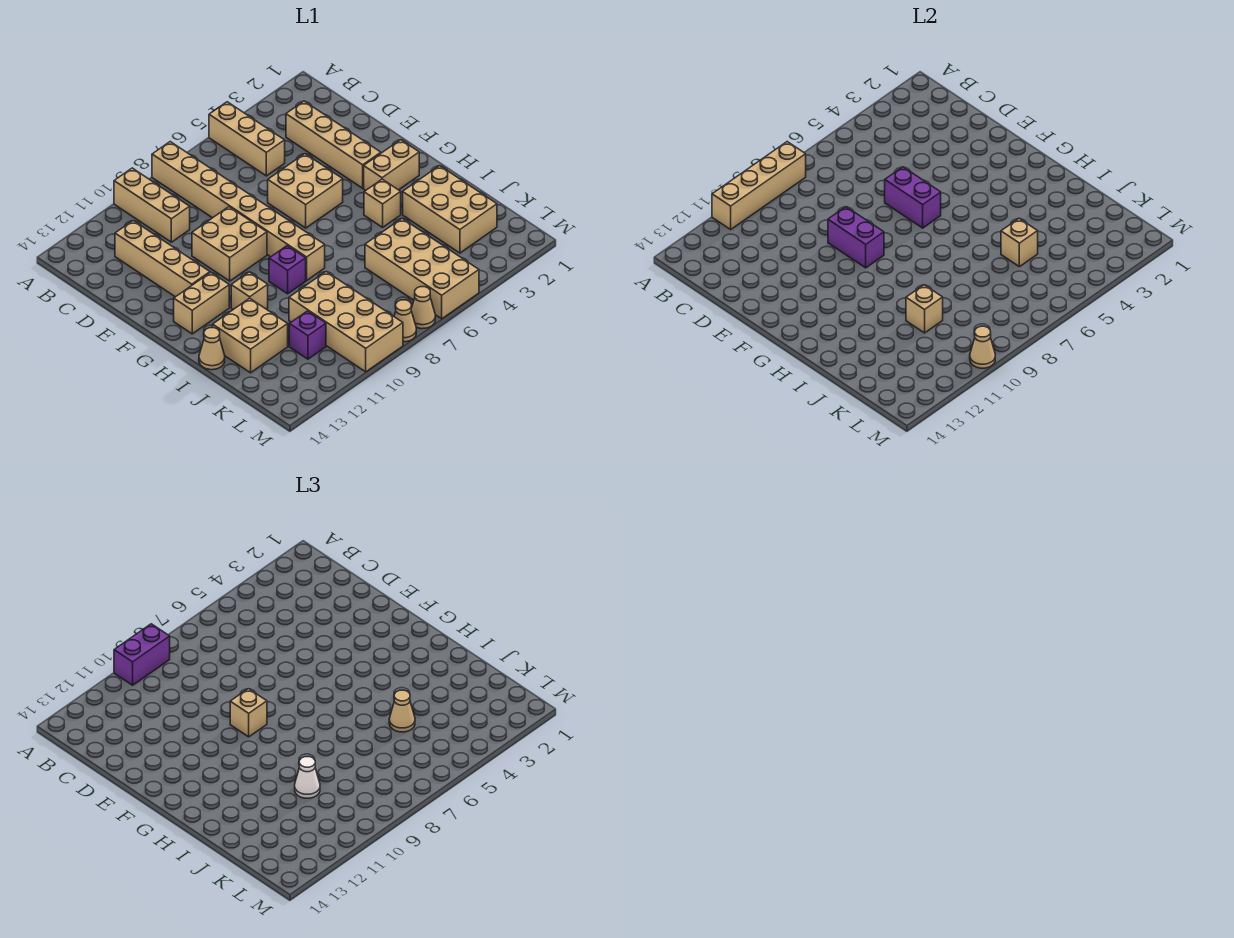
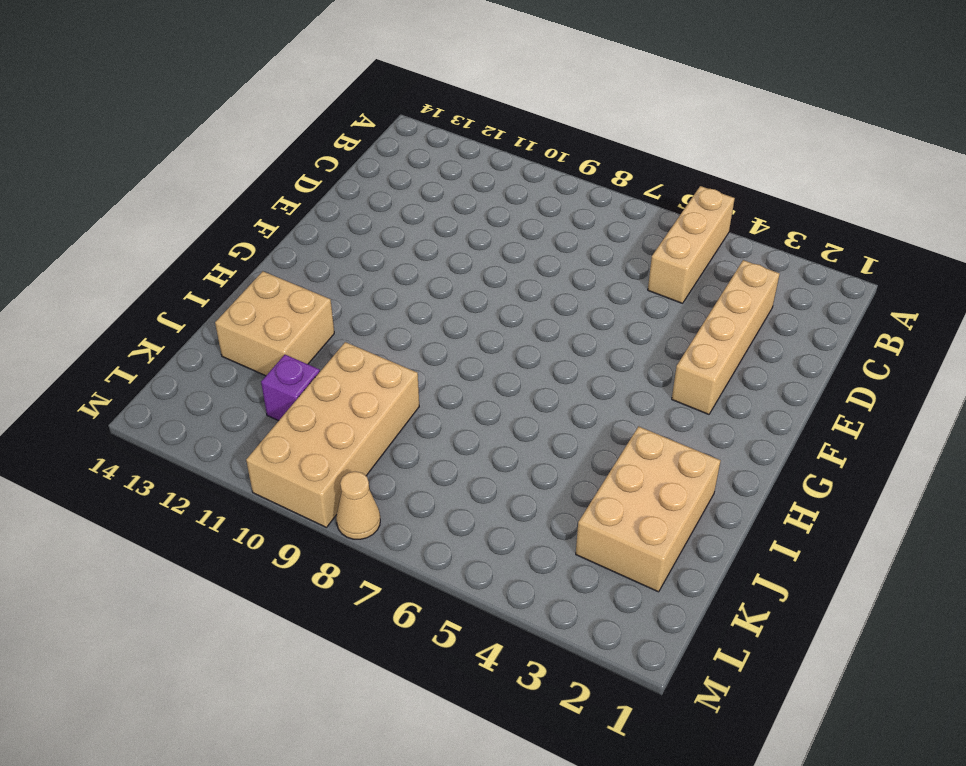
none -> tan 1x8 brick [152,142,325,280]
none -> tan 1x3 brick [114,168,190,242]
none -> tan 1x4 brick [115,221,210,297]
none -> tan 2x2 brick [268,154,343,228]

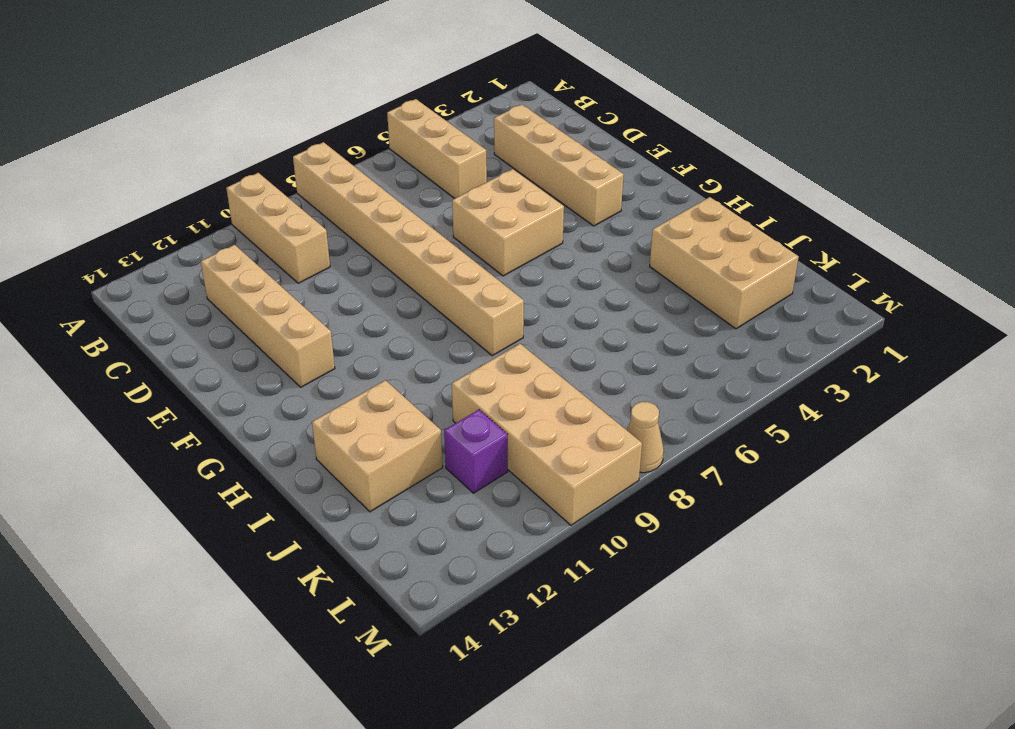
none -> tan 2x2 brick [192,207,267,281]
none -> tan 1x2 brick [364,140,419,190]
none -> tan 1x2 brick [174,272,229,334]
none -> tan 1x1 brick [364,179,401,227]

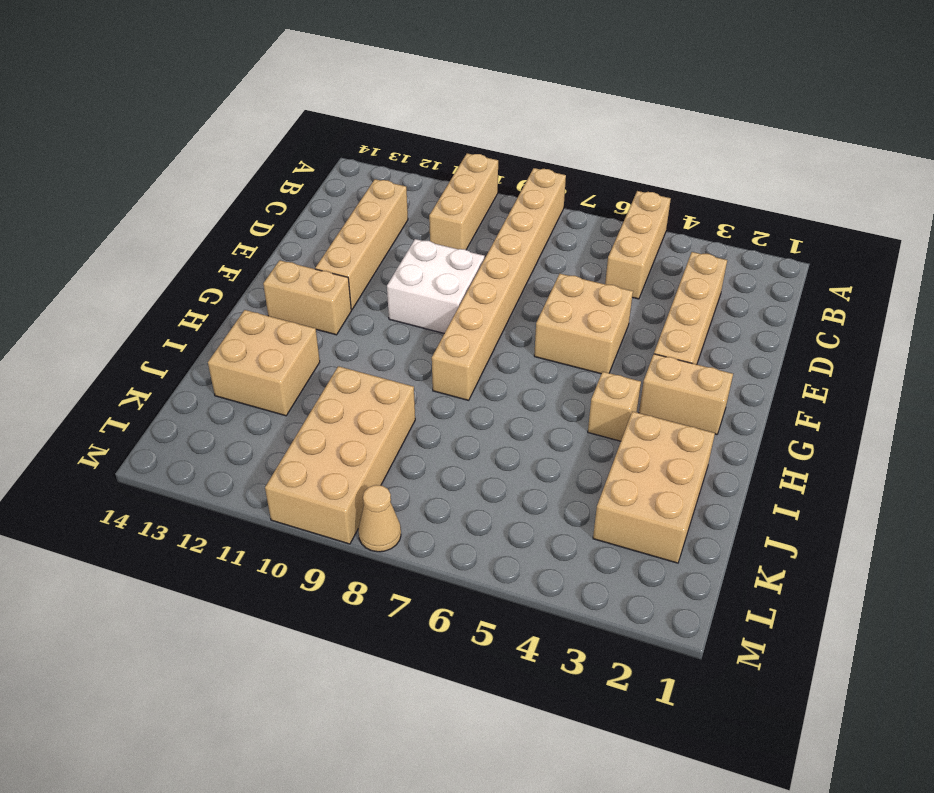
white 2x2 brick [387,239,485,334] -> tan 2x2 brick [192,207,267,281]
none -> purple 1x1 brick [269,246,306,294]
none -> tan 1x1 brick [231,272,268,309]
none -> tan 1x1 cone [199,328,225,370]
none -> tan 2x4 brick [365,219,479,319]

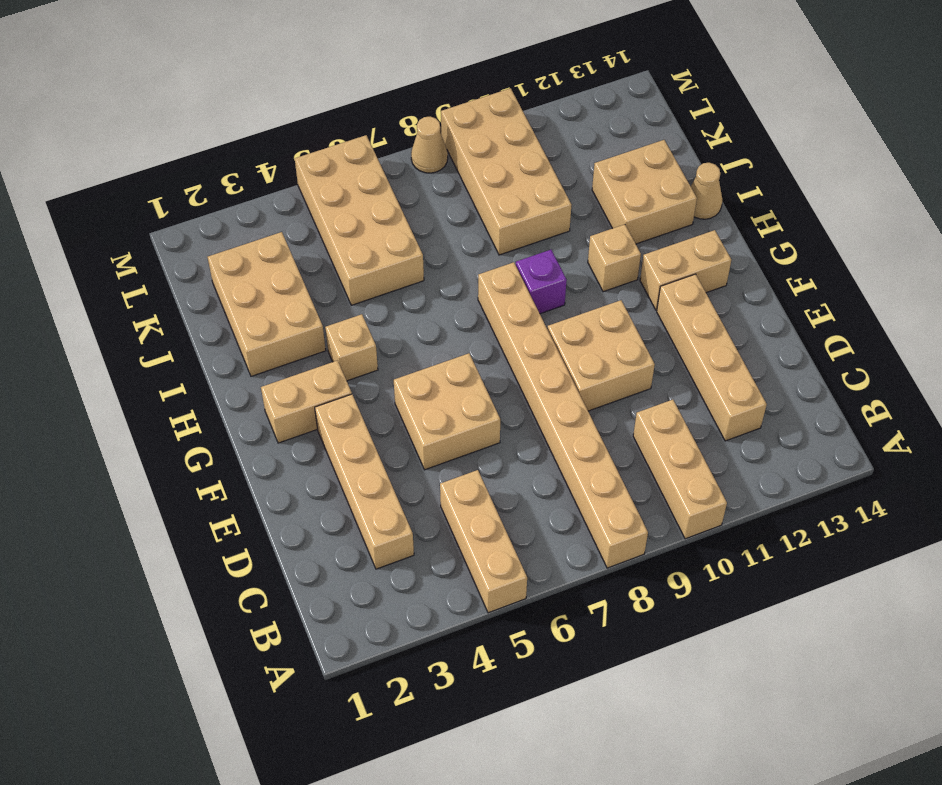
none -> purple 1x1 brick [289,311,326,359]
none -> tan 1x1 cone [411,287,435,329]
none -> tan 1x4 brick [712,142,806,229]
none -> purple 1x2 brick [885,167,941,228]

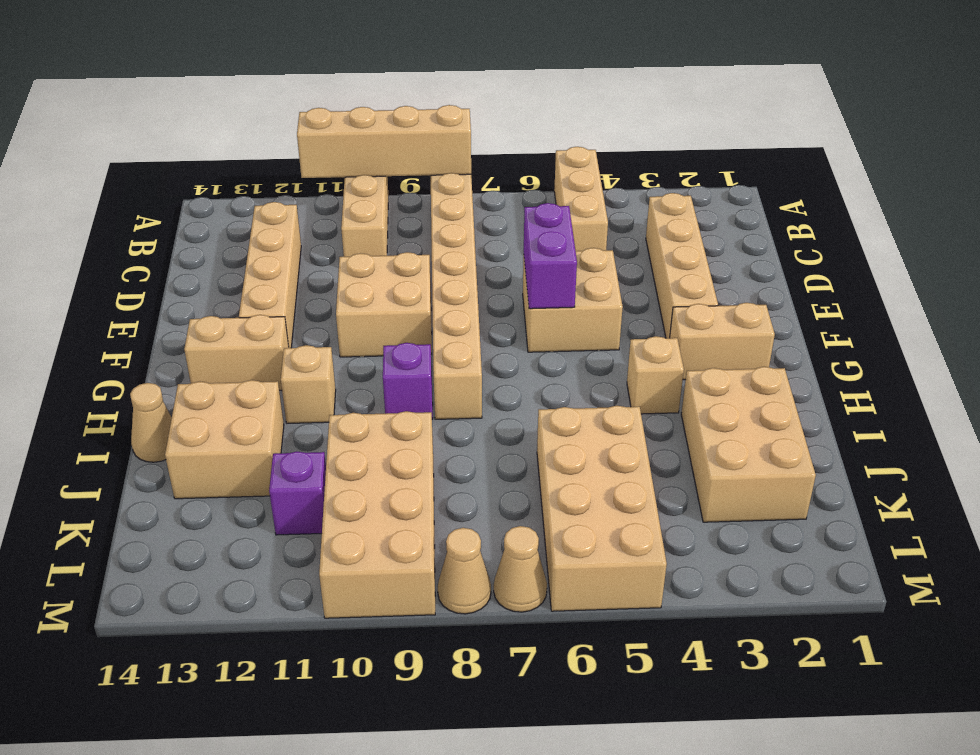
none -> purple 1x2 brick [828,207,884,268]
none -> tan 1x1 brick [1001,219,1038,267]
none -> tan 1x1 brick [906,285,943,333]
none -> tan 1x1 cone [970,326,995,368]

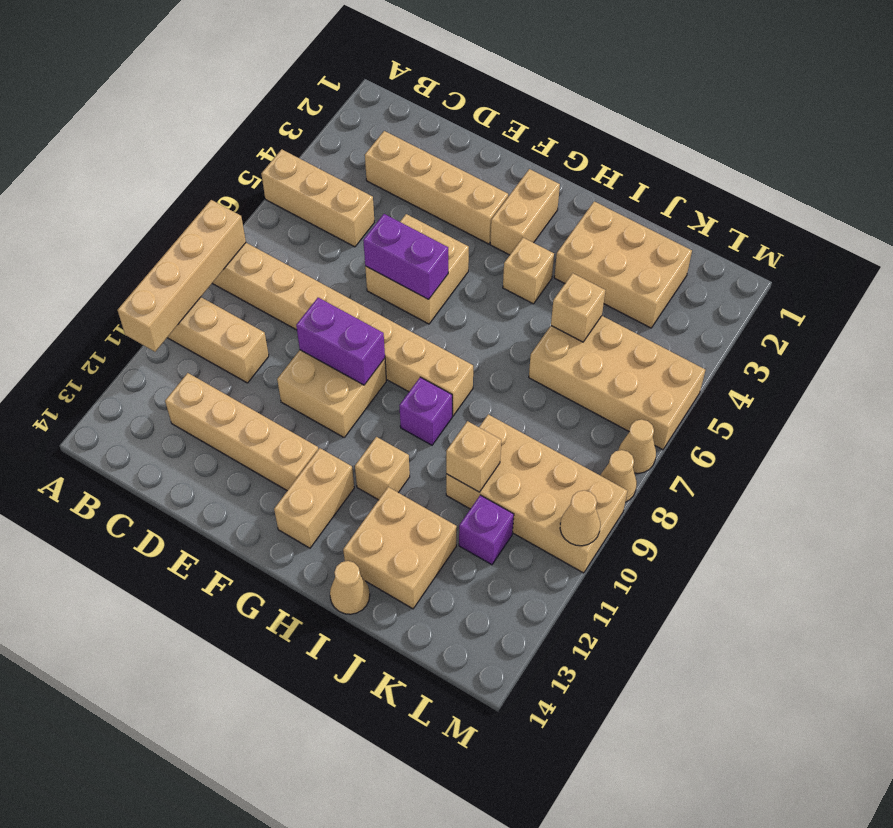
none -> purple 1x2 brick [114,624,170,685]
none -> tan 1x1 brick [230,689,267,737]
none -> tan 1x1 cone [389,690,415,732]
none -> white 1x1 cone [295,757,320,798]

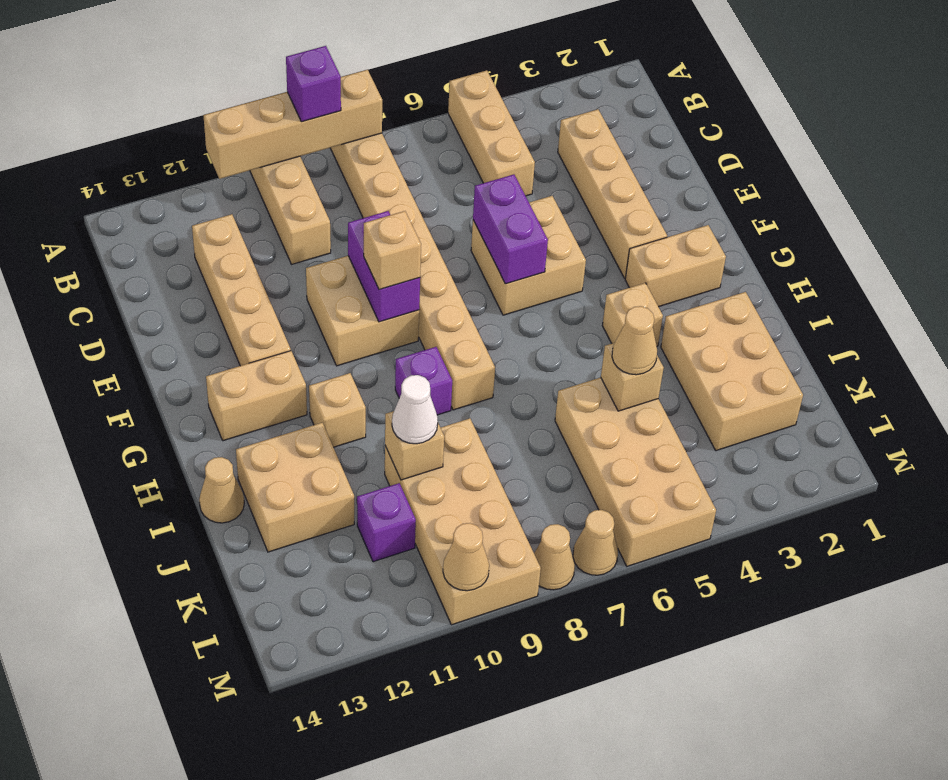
purple 1x1 brick [286,46,341,122] -> purple 1x2 brick [114,624,170,685]

